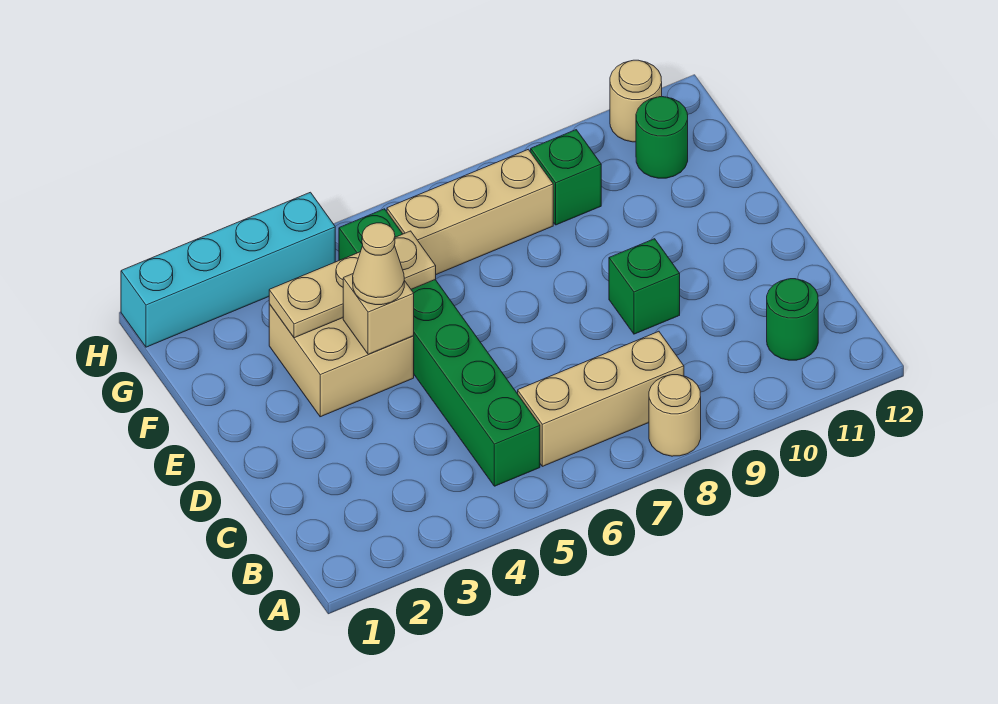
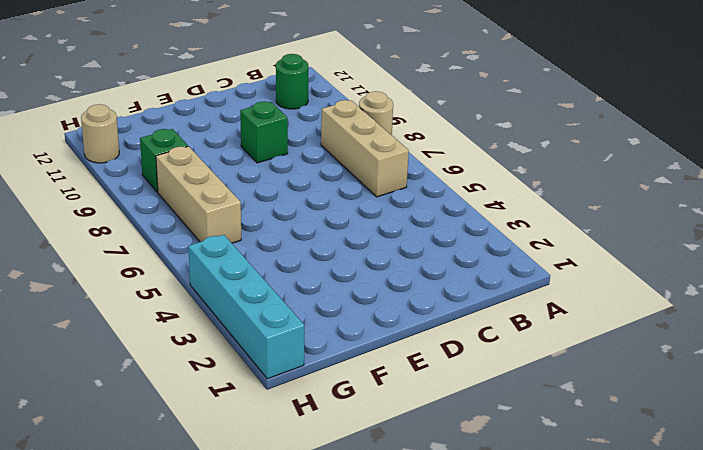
none -> green 1x6 brick [339,209,540,486]
none -> tan 2x2 brick [269,304,414,417]
none -> green 1x1 round brick [636,97,688,178]

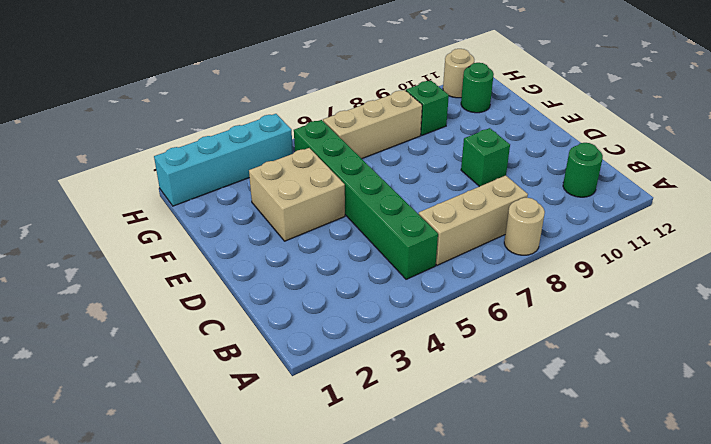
none -> tan 1x1 brick [343,274,414,354]
none -> tan 1x3 plate [269,231,436,338]
none -> tan 1x1 cone [353,223,404,305]

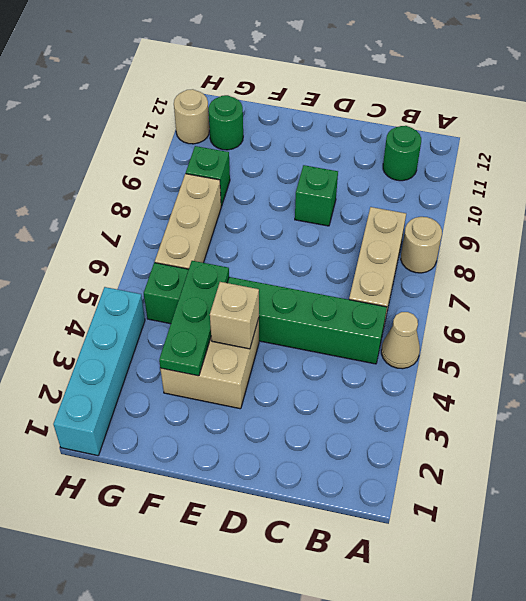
tan 1x1 cone [381,312,420,369] -> tan 1x1 cone moved to [353,223,404,305]
green 1x3 plate [159,261,229,376] -> tan 1x3 plate [269,231,436,338]

